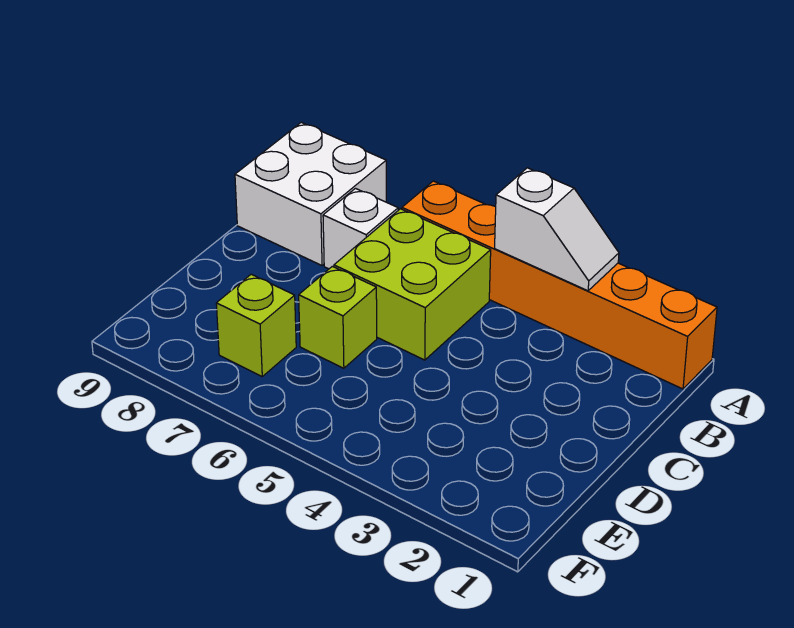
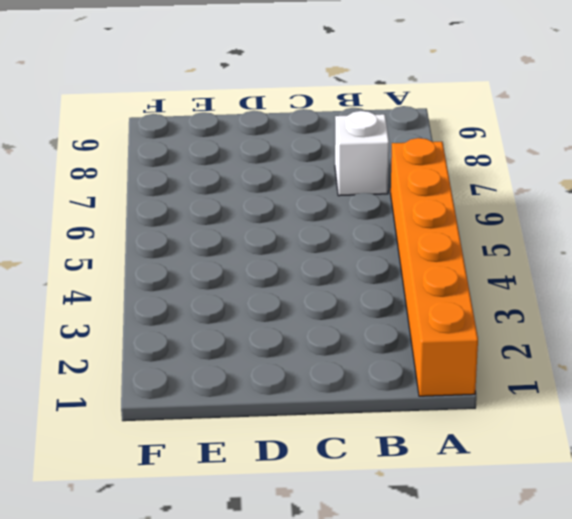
none -> white 2x2 brick [235,122,386,265]
none -> lime 2x2 brick [334,209,491,360]

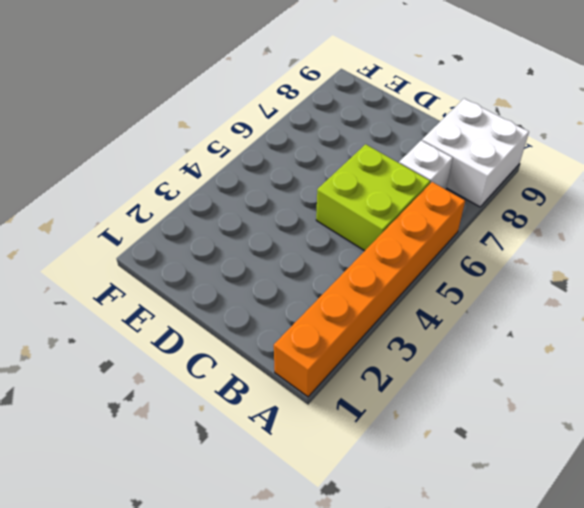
none -> lime 1x1 brick [299,266,377,368]
none -> lime 1x1 brick [216,274,296,376]

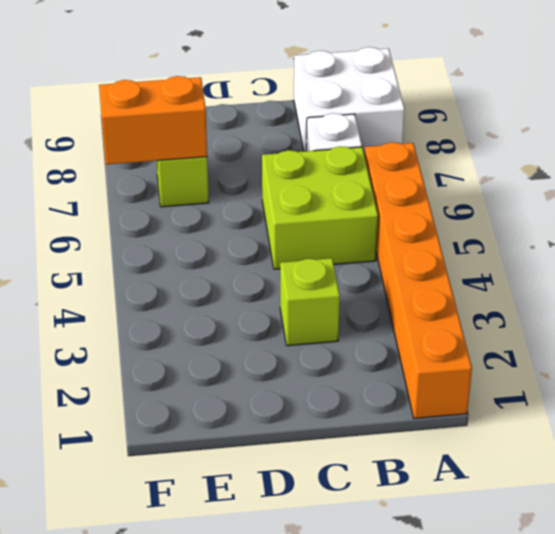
lime 1x1 brick [280,258,340,346] -> lime 1x1 brick moved to [299,266,377,368]
orange 1x2 brick [99,76,207,165] -> none
none -> white 1x2 slope [495,168,619,291]

